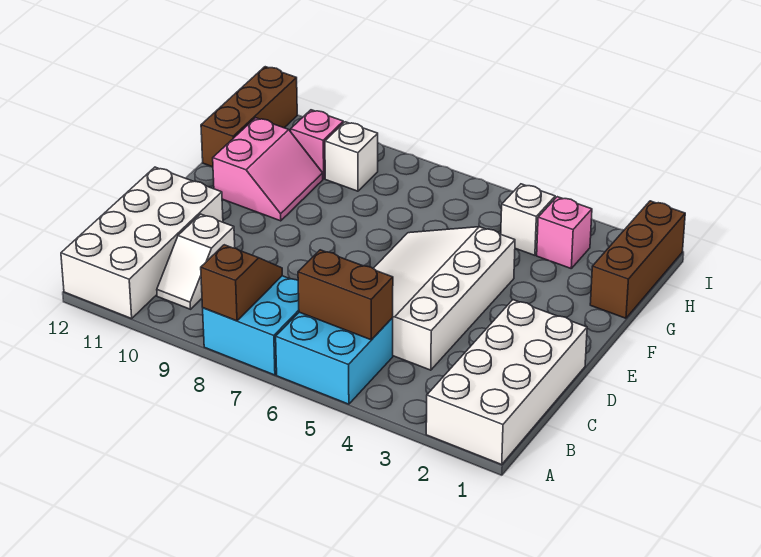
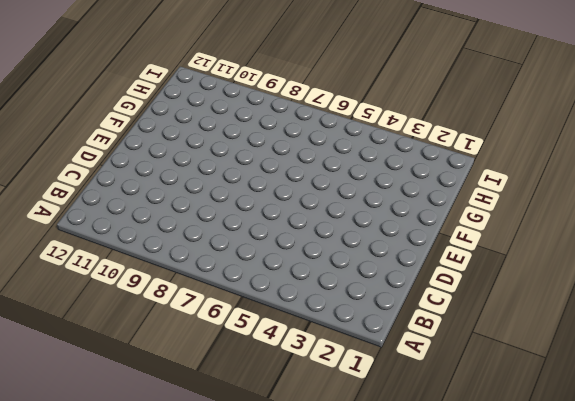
none -> white 2x4 brick [426,300,587,464]
none -> cyan 2x2 brick [276,312,393,404]
none -> cyan 2x2 brick [203,276,299,375]

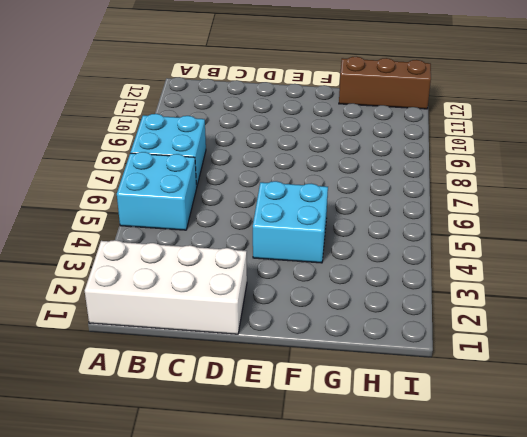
cyan 2x2 brick [253,181,328,263] -> white 3x4 slope [373,227,515,370]
none -> white 2x4 brick [61,167,223,319]
none -> white 1x2 slope [157,214,235,309]
none -> pink 2x2 slope [213,118,323,221]

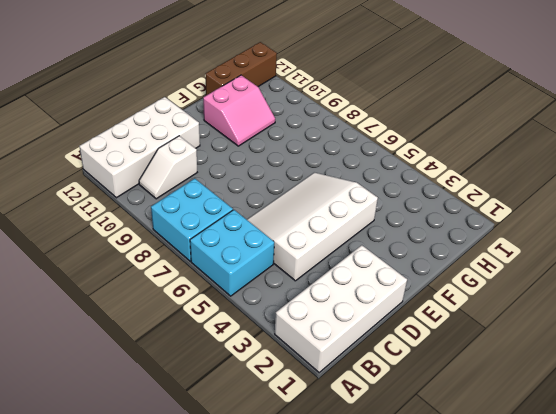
none -> brown 1x3 brick [590,201,685,318]
none -> pink 1x1 brick [537,197,592,268]
none -> white 1x1 brick [501,184,555,255]

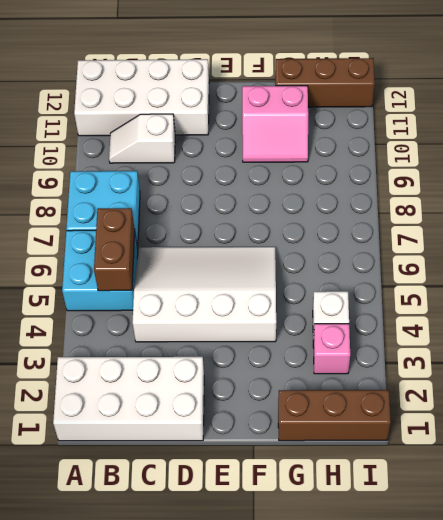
none -> white 1x1 brick [325,122,378,191]
none -> pink 1x1 brick [291,110,343,179]
none -> brown 1x2 slope [201,245,282,321]

